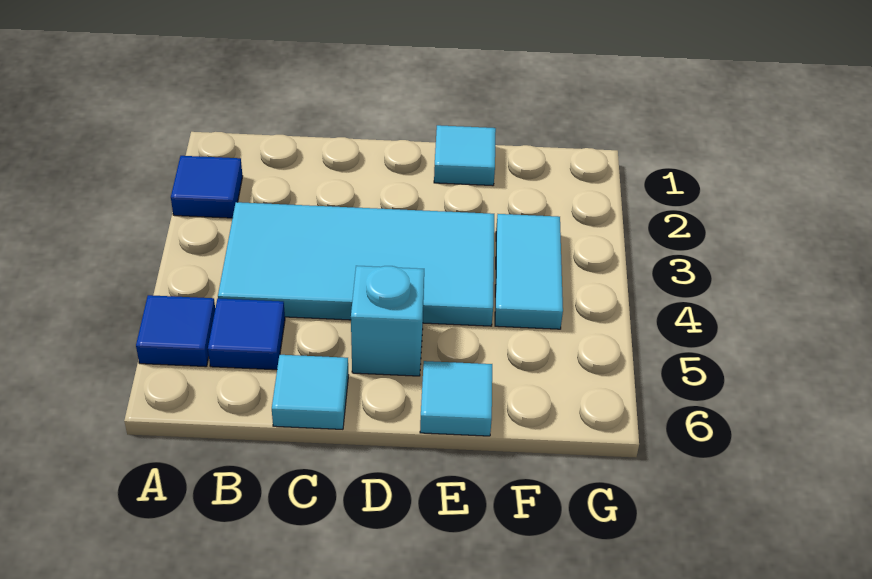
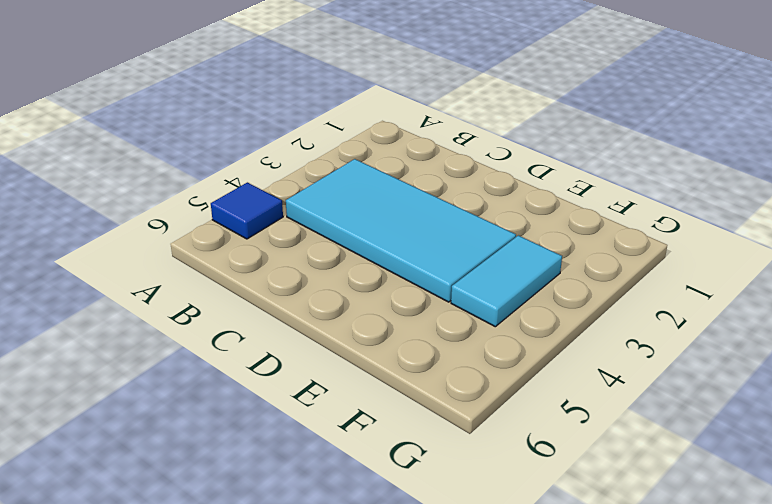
none -> blue 1x1 tile [171,156,243,218]
none -> blue 1x1 tile [208,298,285,370]

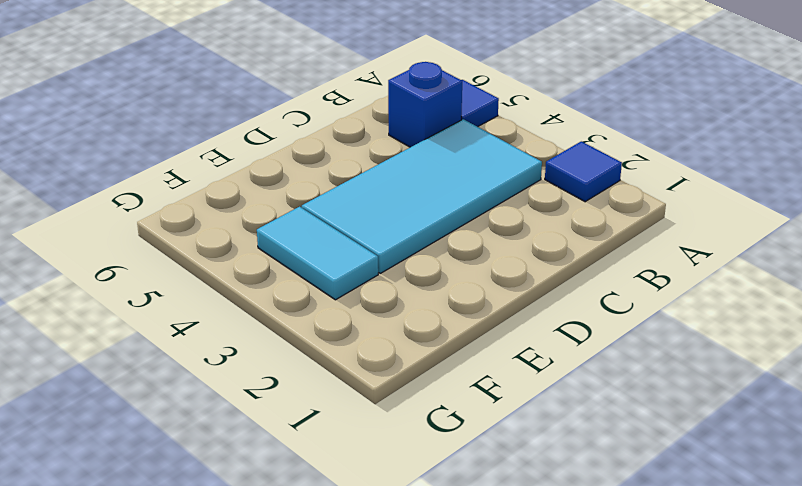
blue 1x1 brick [388,62,462,147] -> blue 1x1 tile [208,298,285,370]
none -> cyan 1x1 tile [272,355,349,429]
none -> cyan 1x1 brick [351,266,424,376]

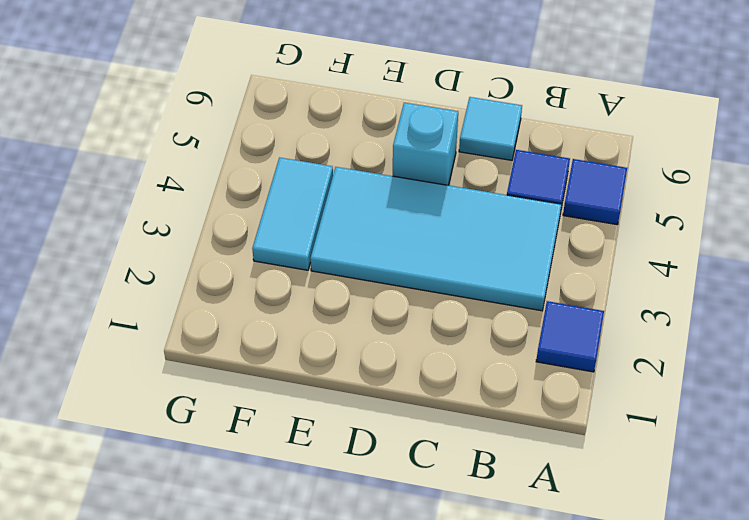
none -> cyan 1x1 tile [434,125,496,186]
none -> cyan 1x1 tile [420,361,492,436]

